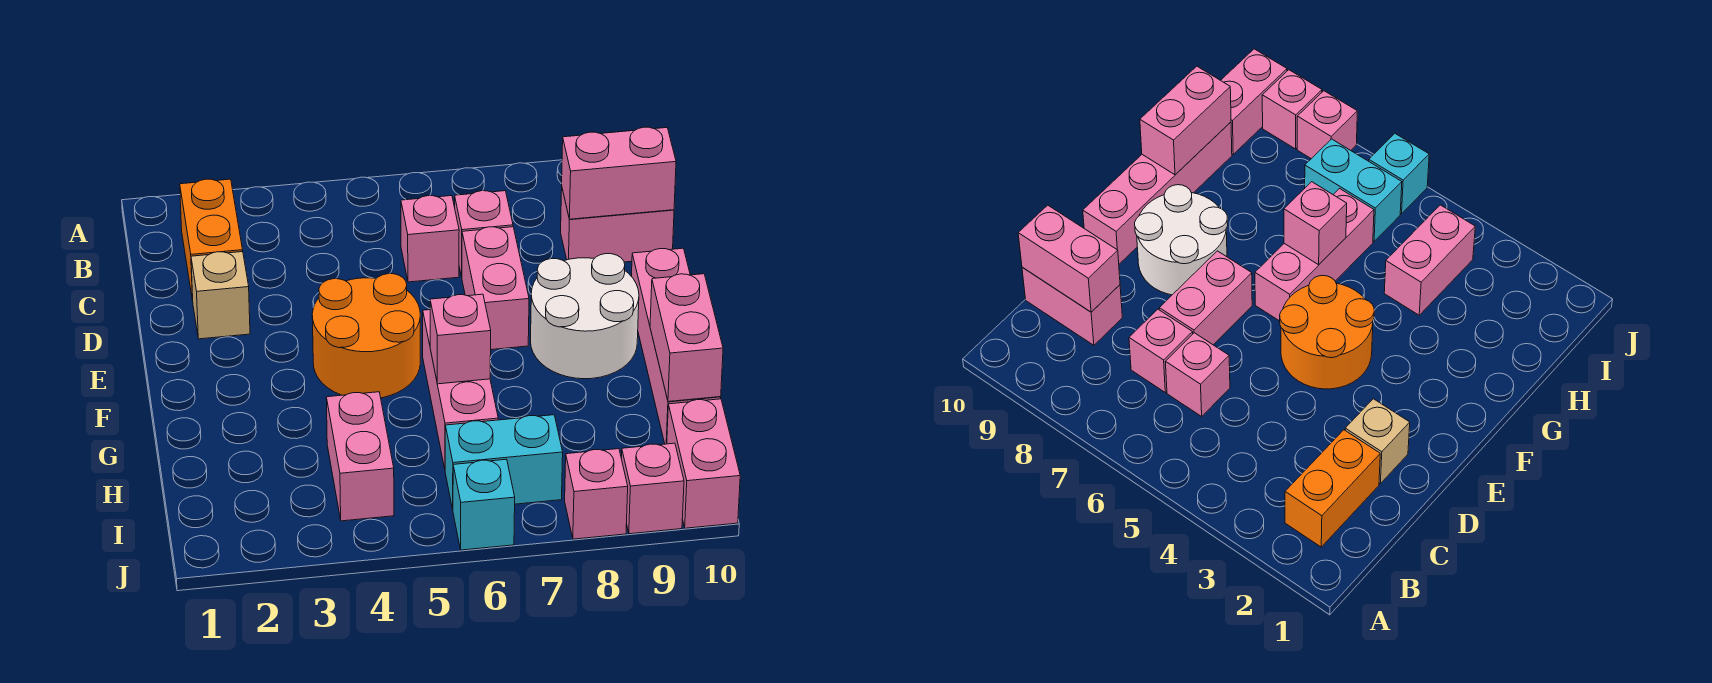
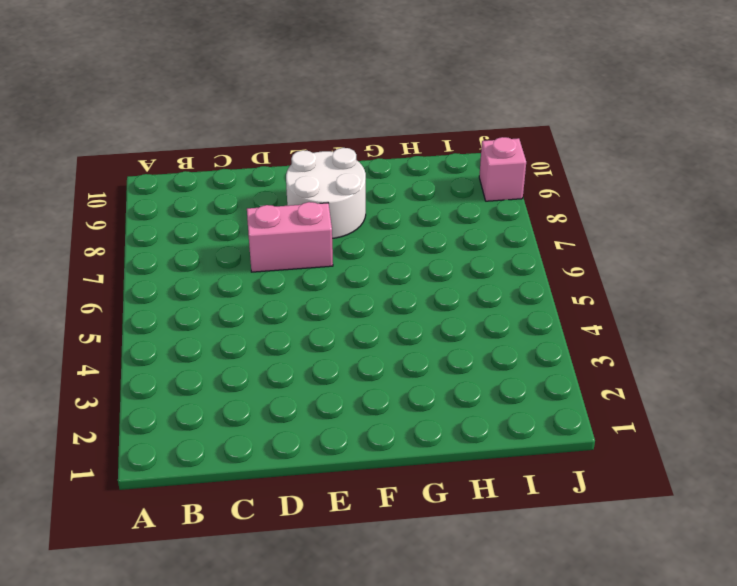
none -> orange 1x2 brick [180,179,243,301]
none -> pink 1x1 brick [401,196,459,282]
none -> pink 1x1 brick [455,191,513,277]

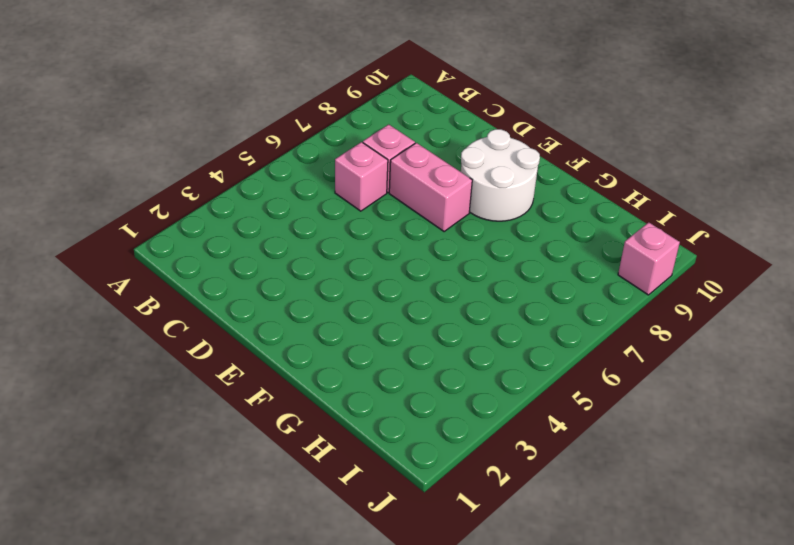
none -> orange 1x2 brick [180,179,243,301]
none -> pink 1x2 brick [561,189,674,262]
none -> tan 1x1 brick [191,252,250,339]

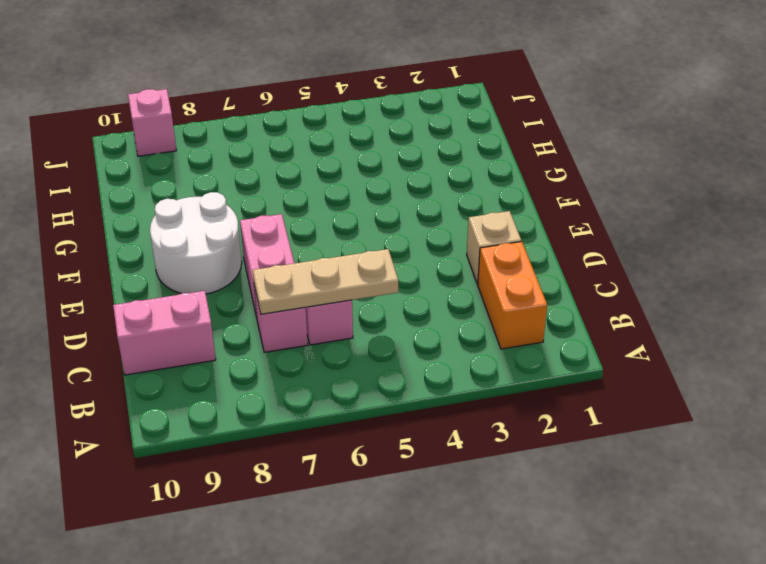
tan 1x3 plate [253,249,398,314] -> none
none -> orange 2x2 round brick [312,274,420,398]
none -> pink 1x4 brick [632,248,721,444]
none -> pink 1x3 brick [423,310,498,469]

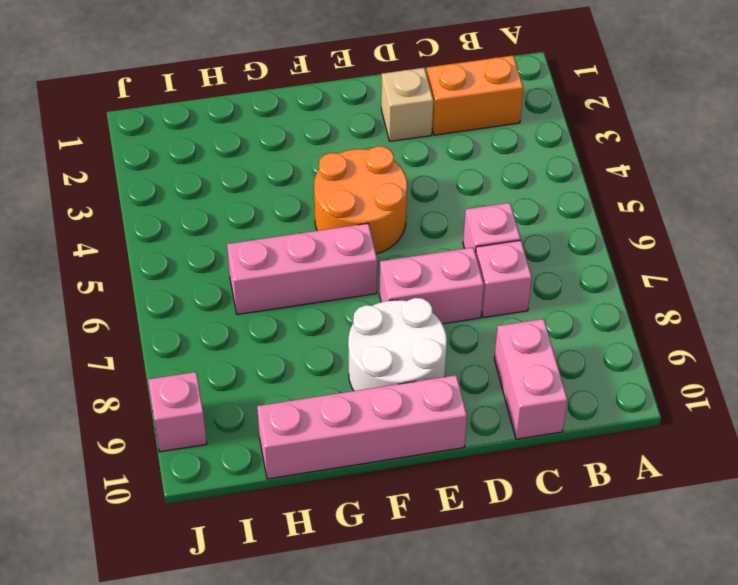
none -> pink 1x2 brick [326,392,394,521]
none -> cyan 1x2 brick [445,415,563,509]
none -> pink 1x2 brick [667,399,740,528]

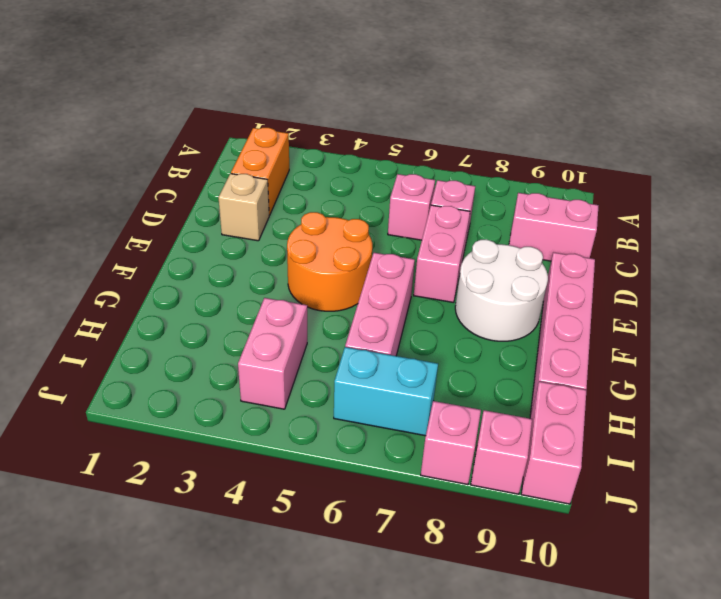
none -> cyan 1x1 brick [453,459,515,550]
none -> pink 1x2 brick [562,127,676,219]
none -> pink 1x1 brick [430,294,491,384]

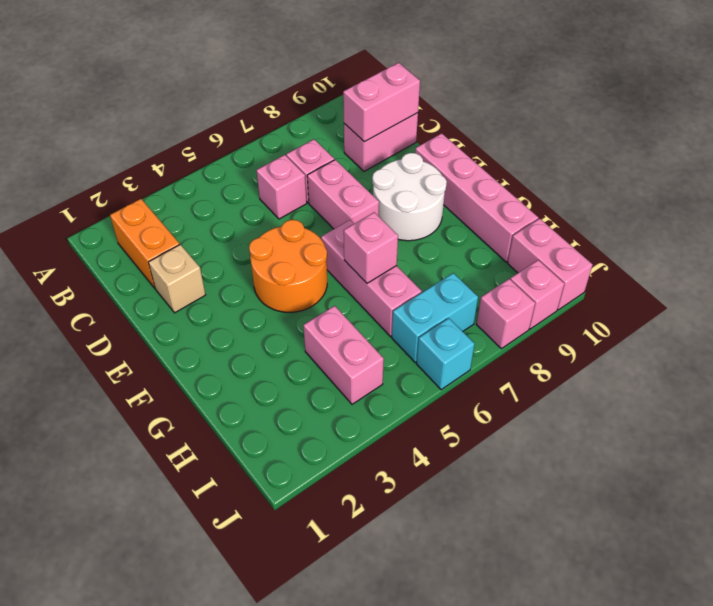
none -> pink 1x2 brick [650,274,723,402]

